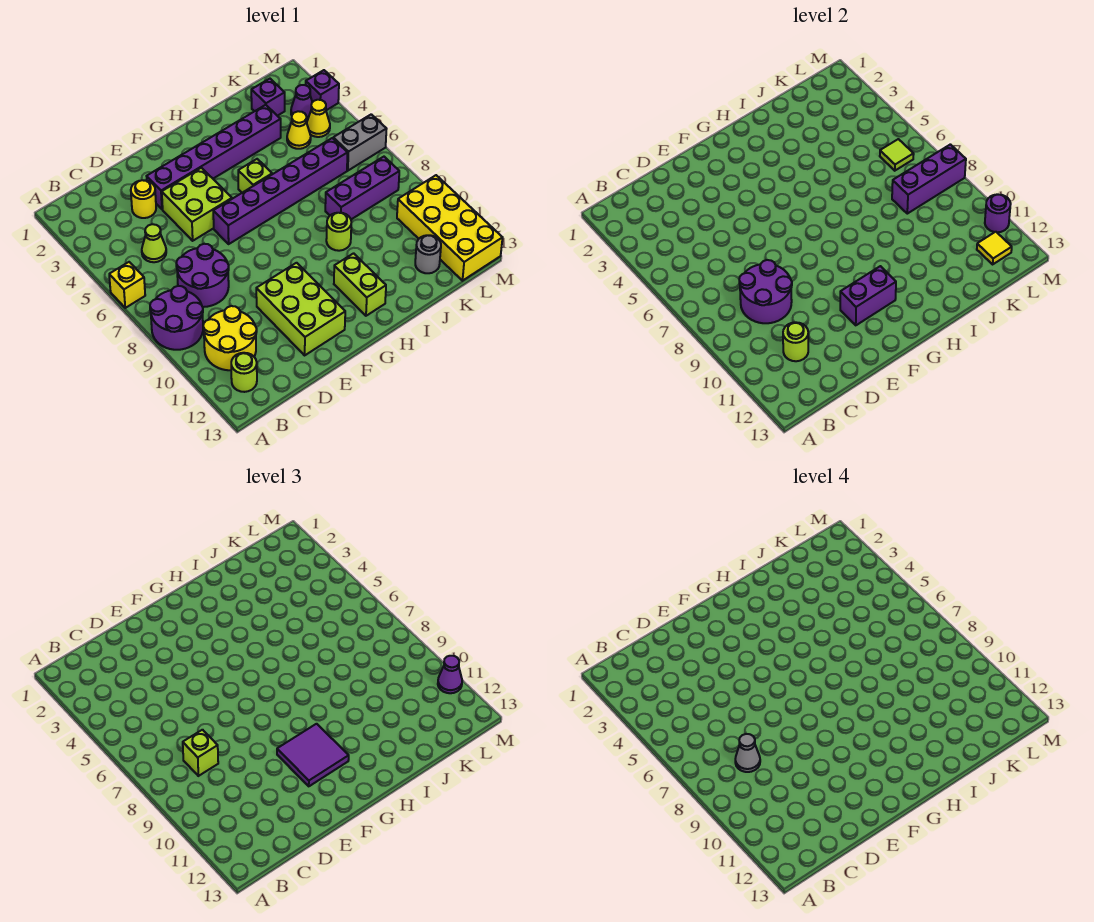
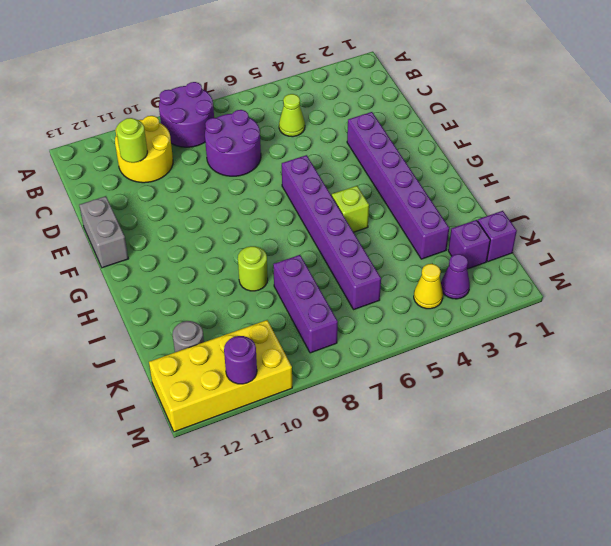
grey 1x2 brick [79,196,128,268] -> grey 1x2 brick moved to [333,114,386,171]
purple 1x1 brick [478,211,517,262] -> purple 1x1 brick moved to [306,70,339,110]
none -> yellow 1x1 brick [109,262,145,308]
none -> lime 1x1 round brick [231,353,257,392]
none -> yellow 1x1 round brick [131,180,156,218]
none -> lime 2x2 brick [162,168,232,241]

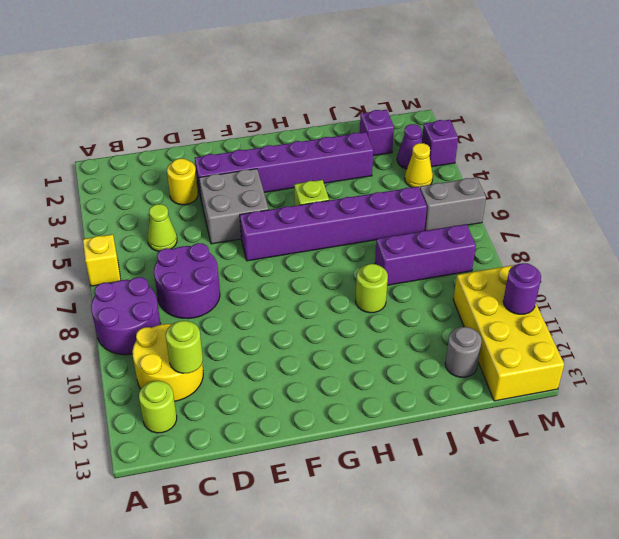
grey 2x2 brick [199,169,269,244] -> lime 2x2 brick [162,168,232,241]
none -> lime 2x3 brick [256,263,345,355]
none -> lime 1x2 brick [334,253,386,316]
none -> yellow 1x1 cone [287,111,311,149]
none -> purple 2x2 round brick [739,260,792,323]

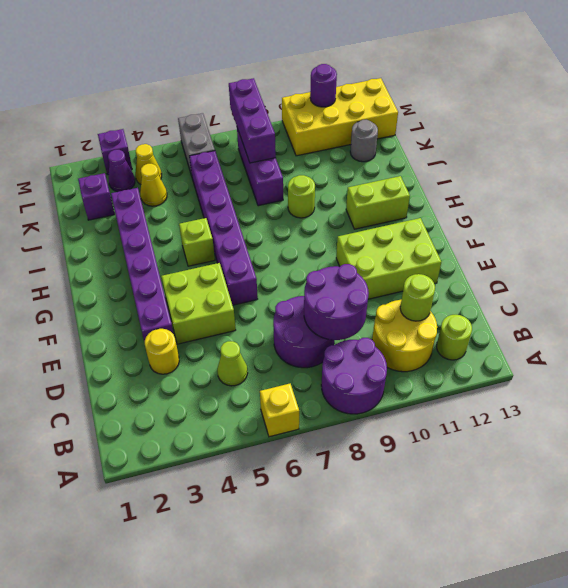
none -> purple 1x2 brick [840,266,896,325]
none -> lime 1x1 tile [880,139,914,171]
none -> yellow 1x1 tile [977,232,1012,264]
none -> lime 1x1 brick [183,730,218,776]

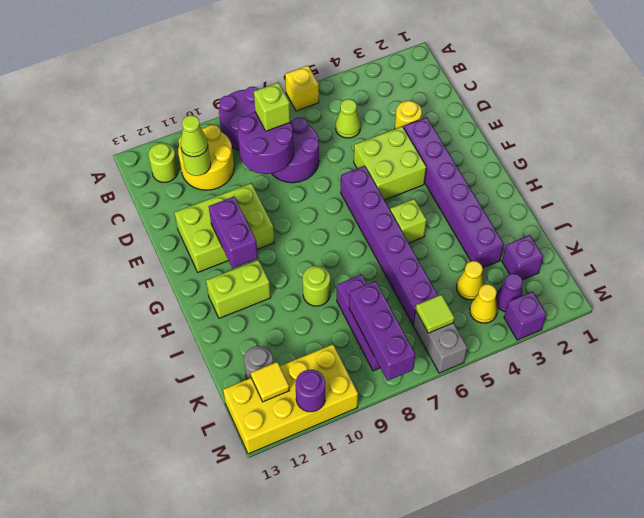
lime 1x1 cone [180,115,208,157] -> none
none -> purple 2x2 tile [277,724,349,786]
none -> purple 1x1 cone [438,656,462,693]
none -> grey 1x1 cone [735,734,760,772]

